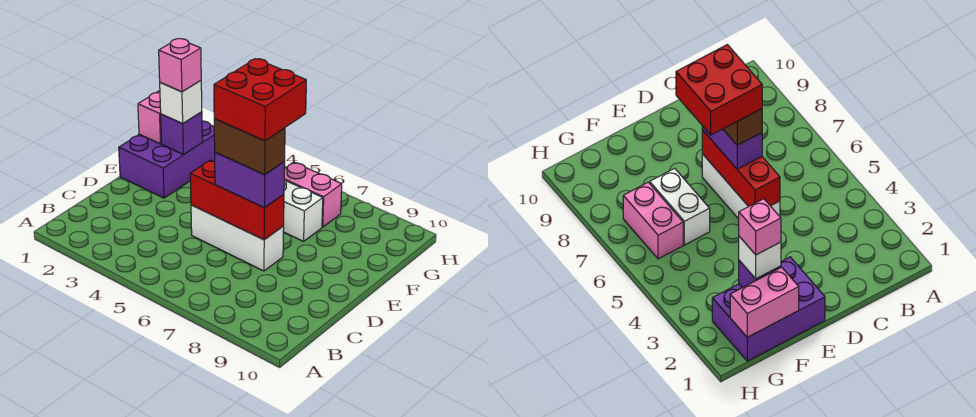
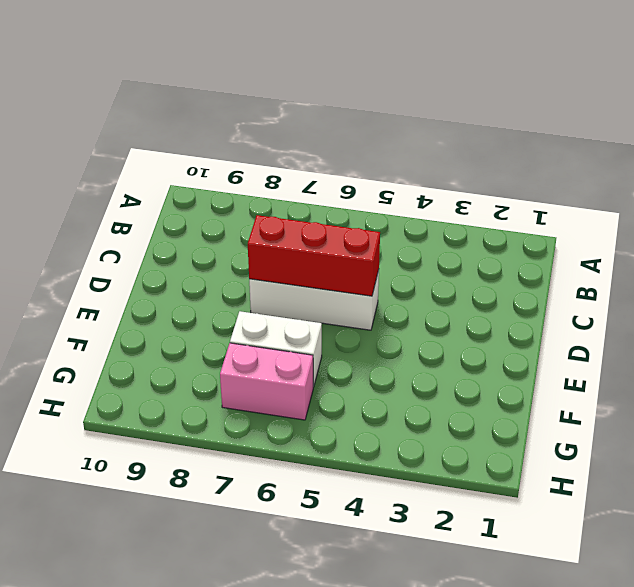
none -> purple 2x3 brick [119,121,215,198]
none -> pink 1x2 brick [138,91,162,144]
none -> purple 1x1 brick [161,112,202,155]

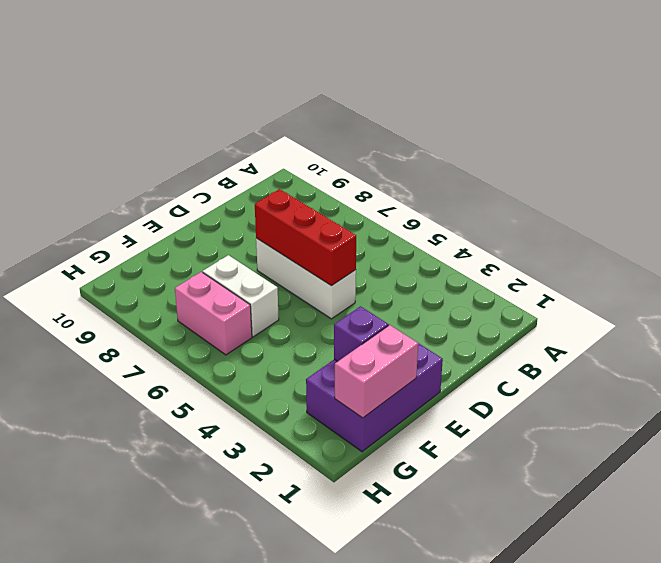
none -> purple 1x2 brick [215,153,285,208]
none -> white 1x1 brick [160,81,202,124]
none -> brown 1x2 brick [214,119,285,175]

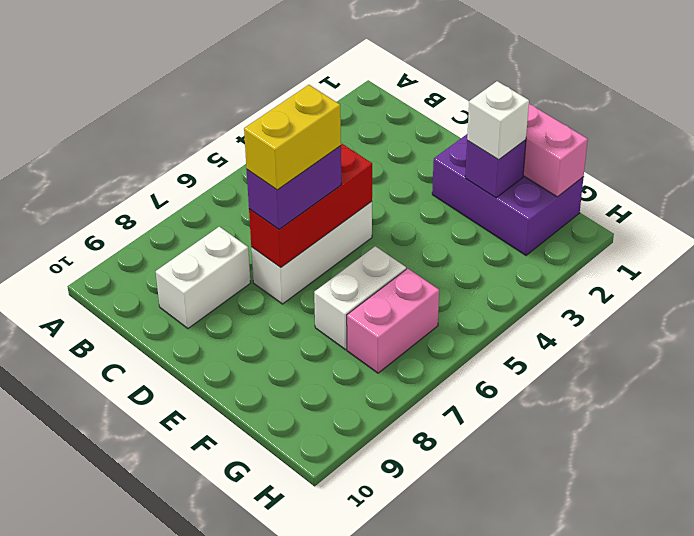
white 1x2 brick [156,227,250,328] -> none
yellow 1x2 brick [244,85,341,190] -> brown 1x2 brick [214,119,285,175]
none -> pink 1x1 brick [159,39,201,92]
none -> red 2x2 brick [214,59,306,141]

